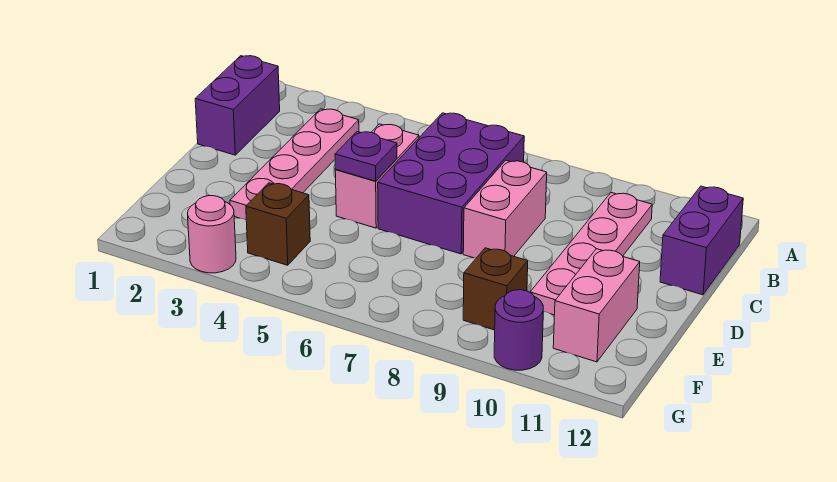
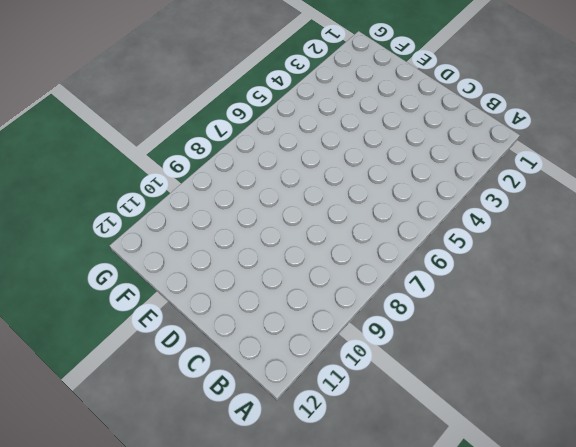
none -> purple 1x2 brick [195,56,280,155]
none -> pink 1x4 plate [230,109,359,220]
none -> purple 2x3 brick [378,113,524,254]

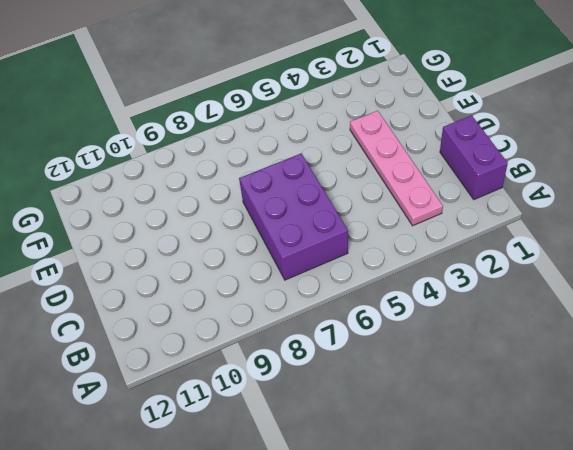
none -> pink 1x4 plate [530,193,652,315]
none -> purple 1x2 brick [660,186,743,295]
none -> pink 1x2 brick [335,124,419,228]

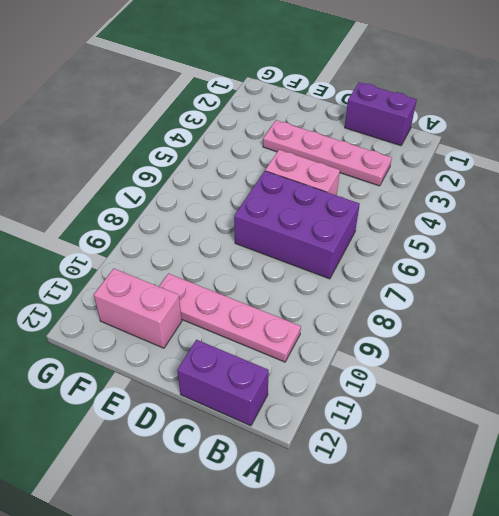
none -> pink 1x2 brick [463,160,547,258]
none -> brown 1x1 brick [246,183,310,265]
none -> brown 1x1 brick [463,248,528,330]

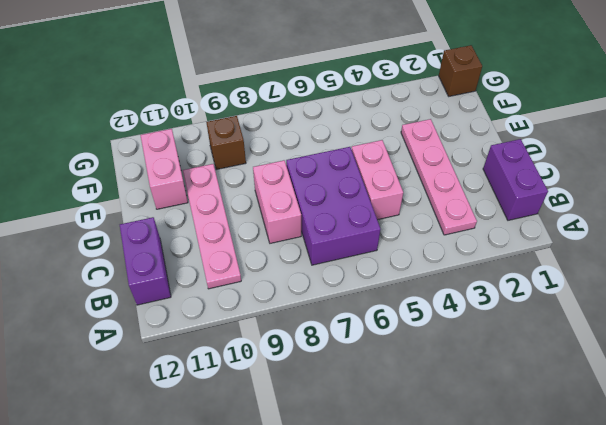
brown 1x1 brick [439,45,482,96] -> brown 1x1 brick moved to [246,183,310,265]
none -> pink 1x1 round brick [188,196,236,273]
none -> purple 1x1 round brick [494,290,543,370]
none -> purple 1x1 plate [335,132,397,181]

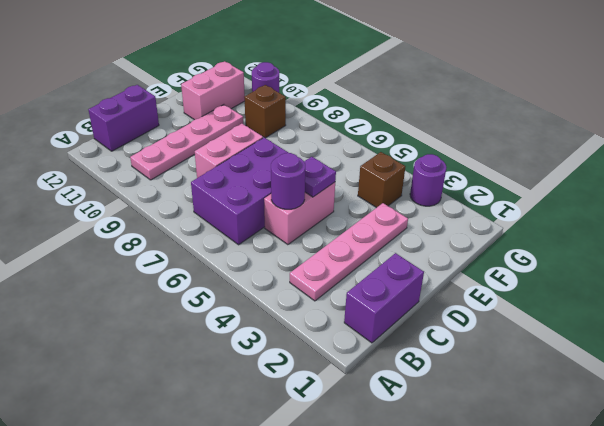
purple 1x1 round brick [271,153,305,209] -> none
purple 1x1 round brick [410,154,447,206] -> pink 1x1 round brick [188,196,236,273]

